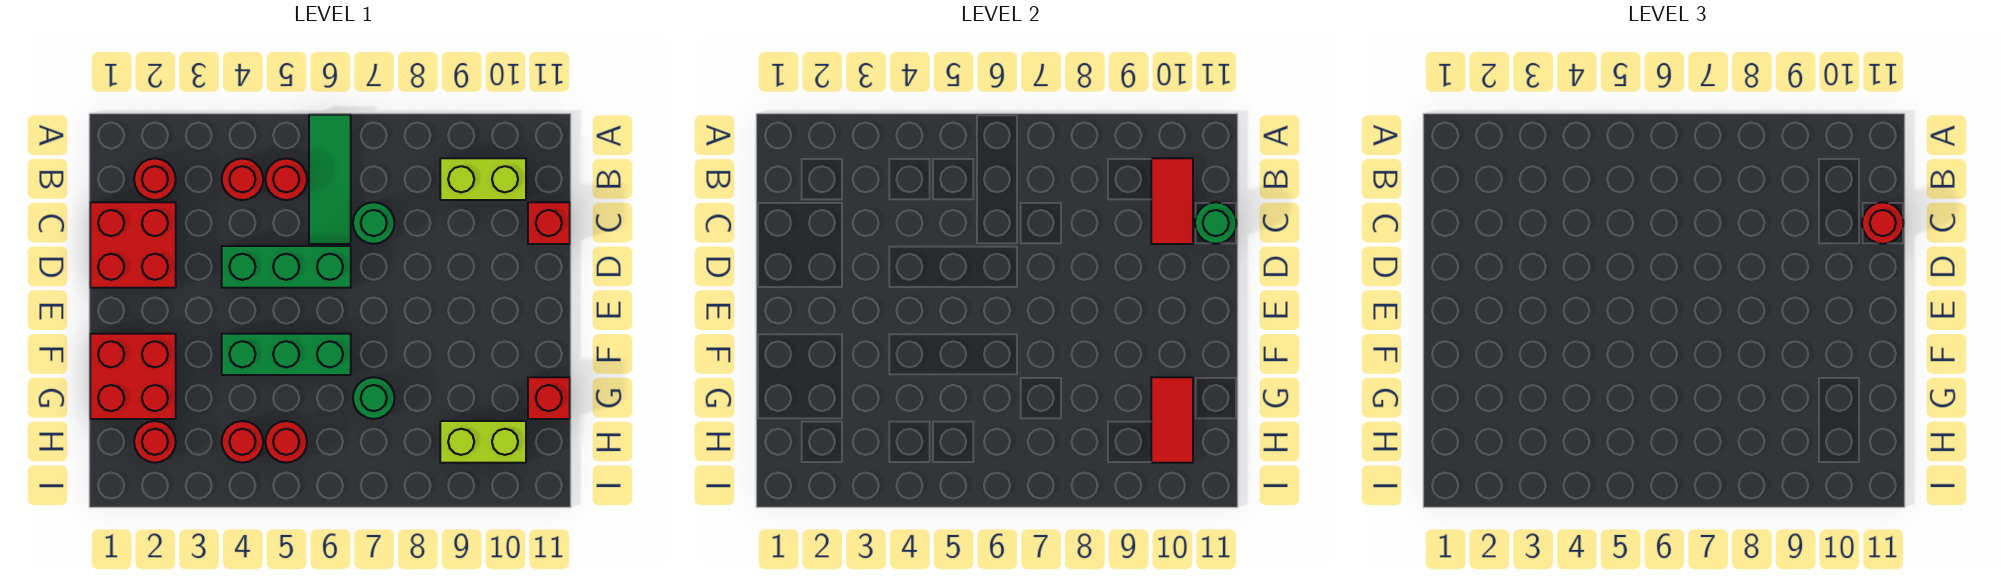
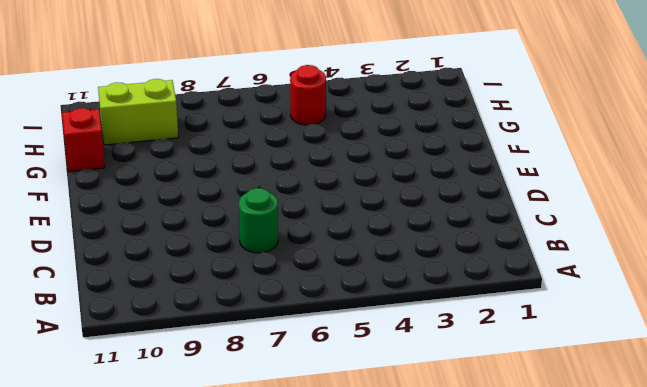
none -> green 1x3 tile [309,115,351,244]
none -> red 1x1 round brick [134,159,176,200]
none -> red 1x1 round brick [222,159,263,200]

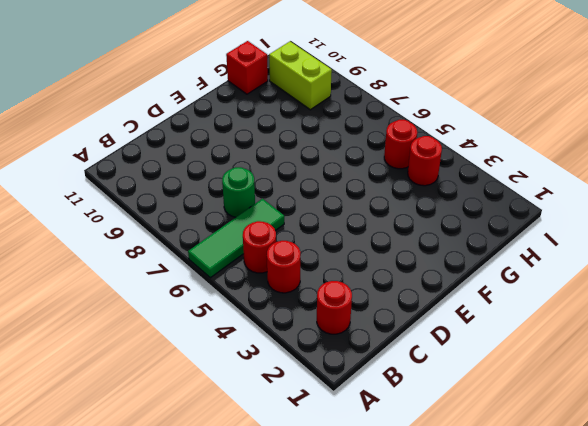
none -> lime 1x2 brick [440,158,526,200]
none -> red 2x2 brick [90,202,176,288]
none -> red 1x1 brick [528,202,570,244]

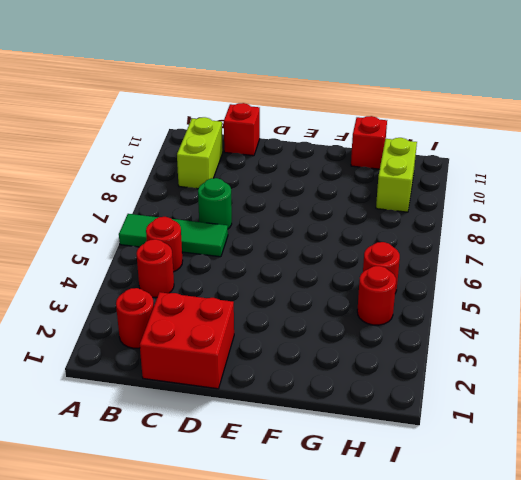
none -> green 1x3 brick [222,246,351,288]
none -> red 2x2 brick [90,334,176,419]
none -> green 1x3 brick [222,334,351,375]

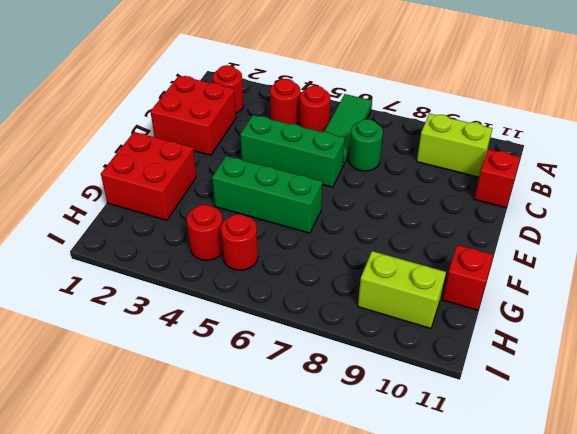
none -> green 1x1 round brick [353,377,395,419]
none -> red 1x1 round brick [134,421,176,463]
none -> red 1x2 tile [1151,158,1193,244]

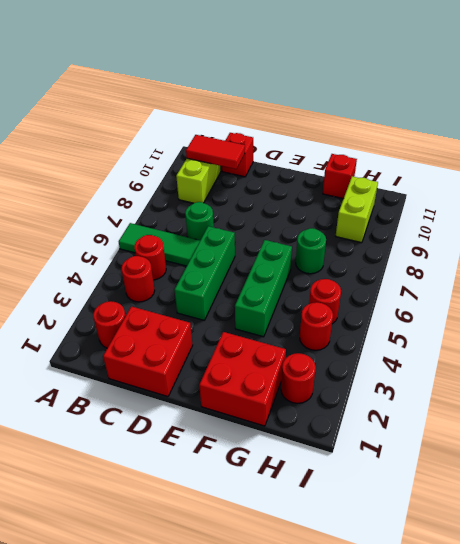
none -> green 1x1 round brick [1195,202,1237,244]
none -> red 1x2 tile [1151,377,1193,463]
none -> red 1x1 round brick [1862,202,1904,244]

